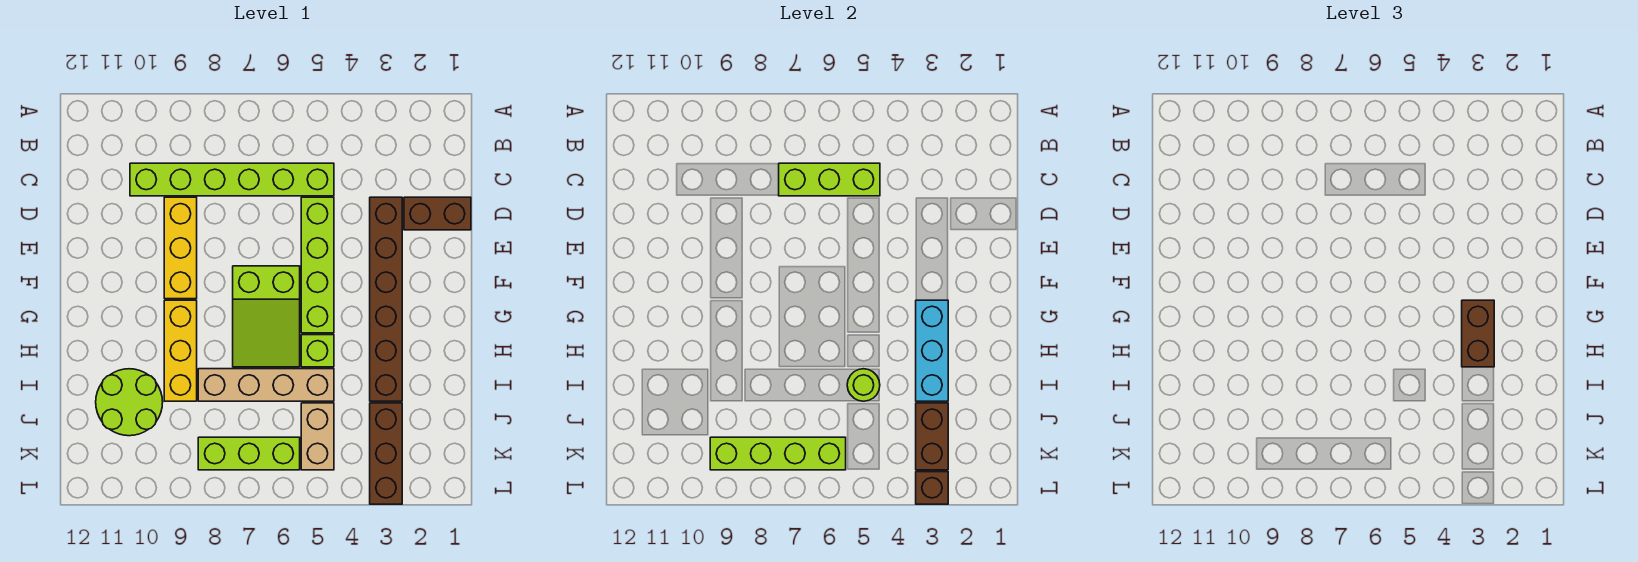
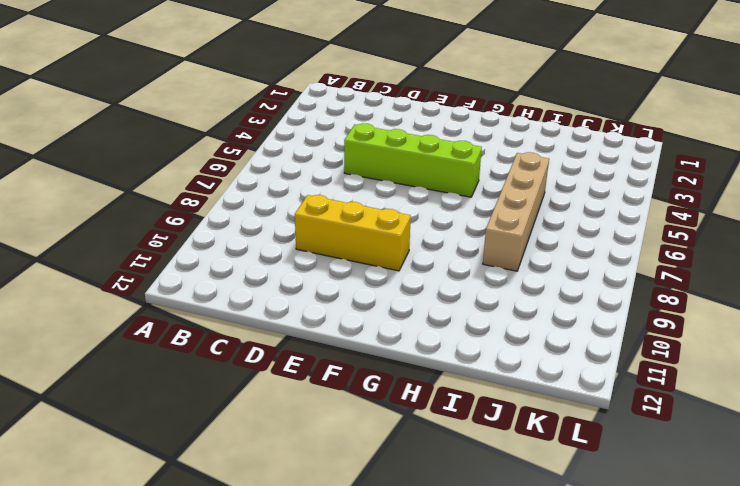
none -> lime 1x6 brick [130,163,334,196]
none -> brown 1x2 brick [404,197,471,230]
none -> brown 1x6 brick [370,197,402,401]

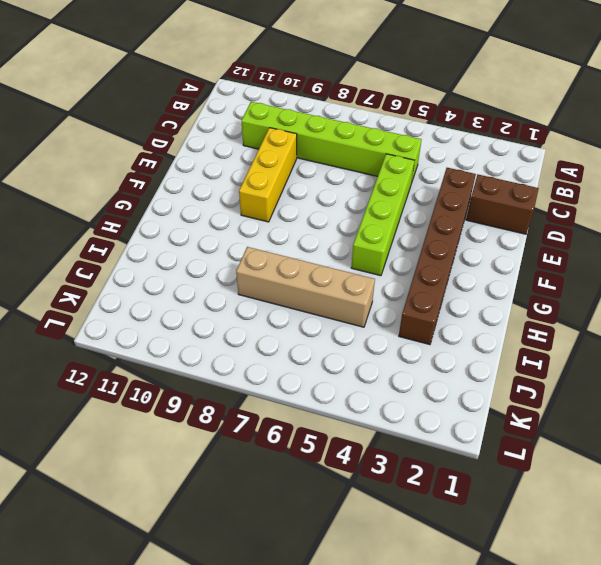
none -> lime 2x3 slope [233,266,300,367]
none -> yellow 1x3 brick [164,300,197,401]
none -> lime 1x1 brick [301,335,334,367]

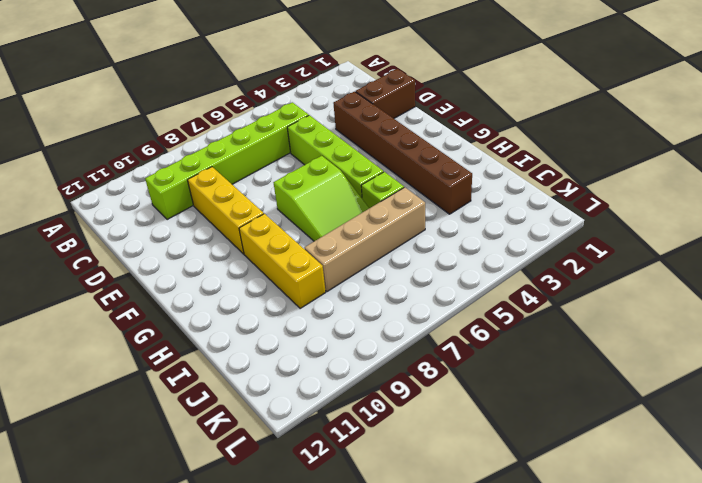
none -> lime 2x2 round brick [96,369,163,436]
none -> brown 1x3 brick [370,403,402,504]
none -> tan 1x2 brick [301,403,334,470]

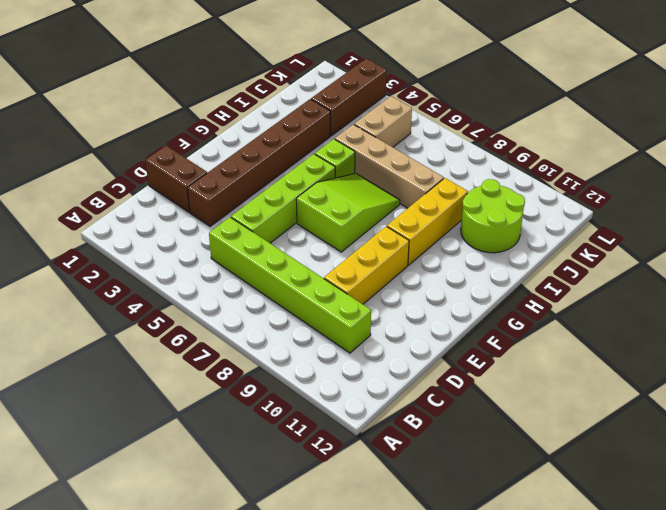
none -> lime 1x3 brick [198,437,300,470]
none -> lime 1x3 brick [779,163,880,196]
none -> cyan 1x3 brick [916,300,948,401]

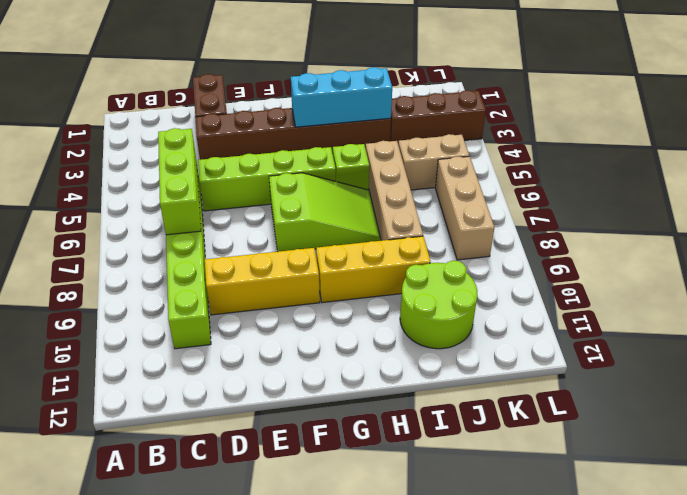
tan 1x3 brick [435,156,495,260] -> lime 1x3 brick [198,437,300,470]
none -> lime 1x1 round brick [847,369,880,401]
none -> brown 1x2 brick [916,403,948,470]
none -> lime 1x4 brick [710,437,846,470]

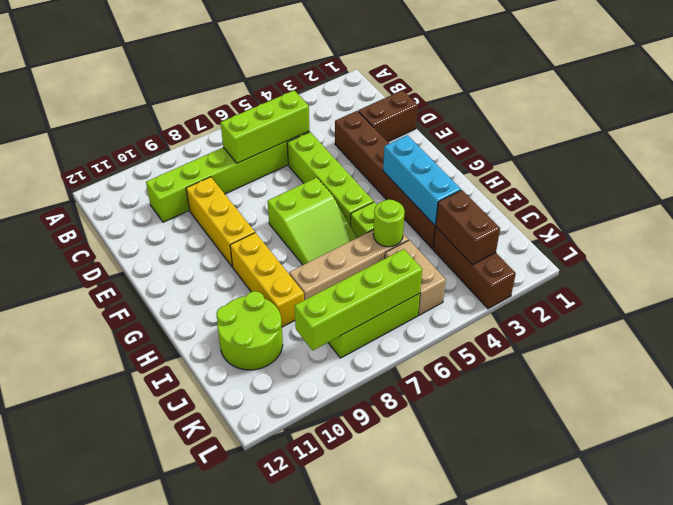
none -> brown 1x1 brick [916,472,948,504]
none -> brown 1x2 brick [1462,300,1494,367]

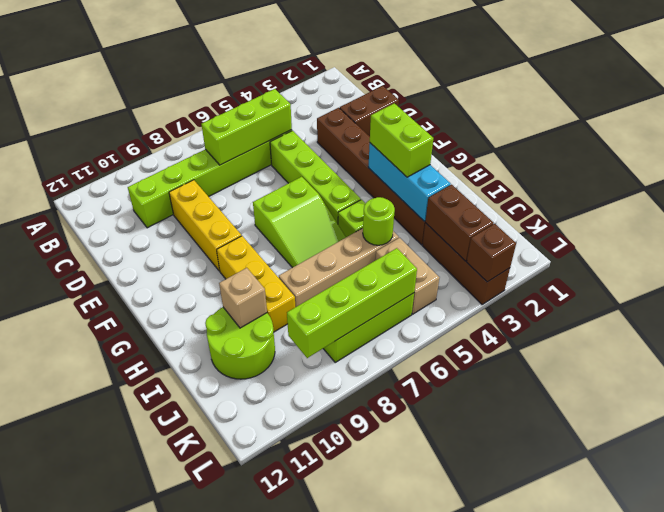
lime 1x2 brick [370,103,433,177] -> brown 1x2 brick [1462,300,1494,367]
tan 1x1 brick [219,268,267,328] -> none

